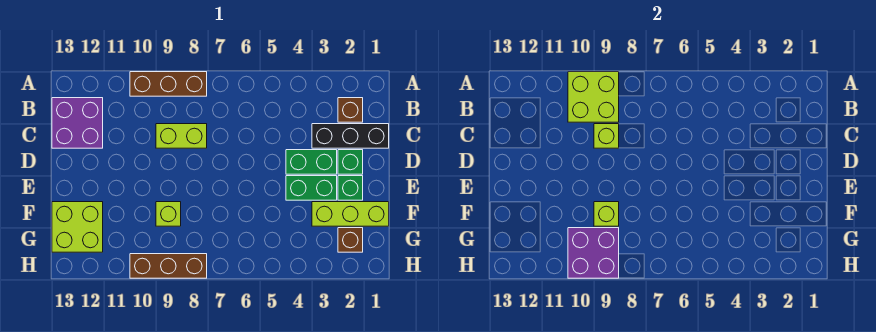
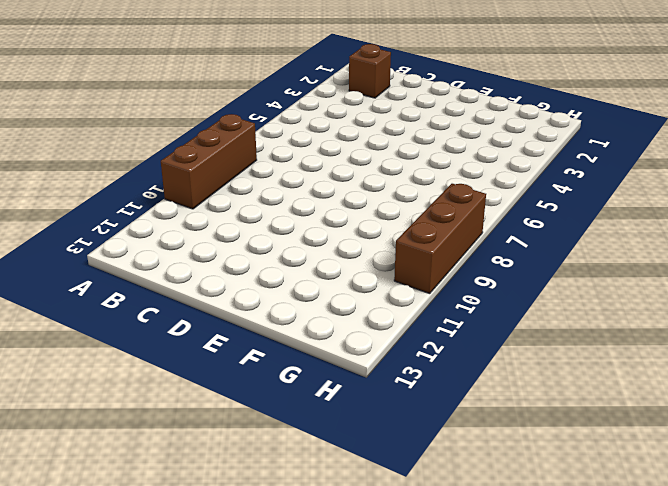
none -> purple 2x2 brick [52,98,103,148]
none -> black 1x3 brick [312,124,389,148]
none -> lime 1x2 brick [156,124,207,148]

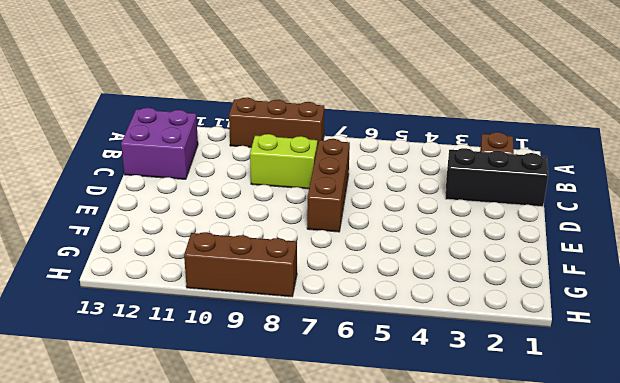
brown 1x3 brick [307,139,350,232] -> none
none -> green 1x1 brick [338,150,363,174]
none -> green 1x2 brick [286,150,337,174]
none -> green 1x1 brick [338,176,363,200]

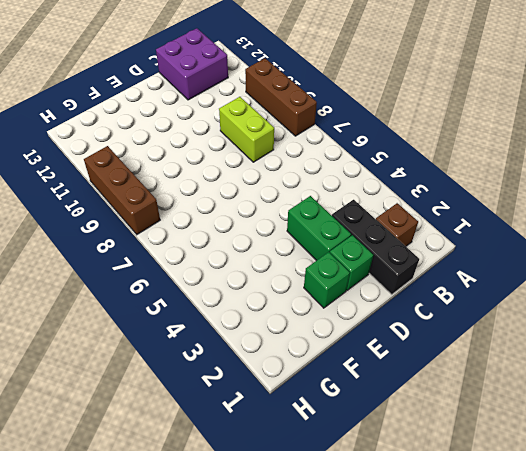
none -> green 1x2 brick [286,176,337,200]
none -> lime 1x3 brick [312,202,389,226]
none -> lime 1x1 brick [156,202,181,226]

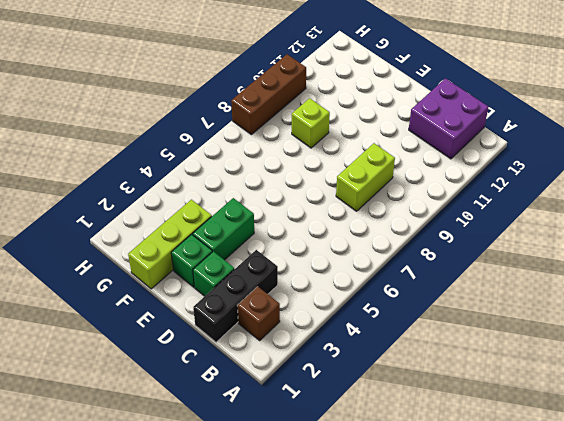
none -> brown 1x3 brick [130,72,207,96]
none -> green 1x2 brick [286,150,337,174]
none -> lime 2x2 brick [52,202,103,252]

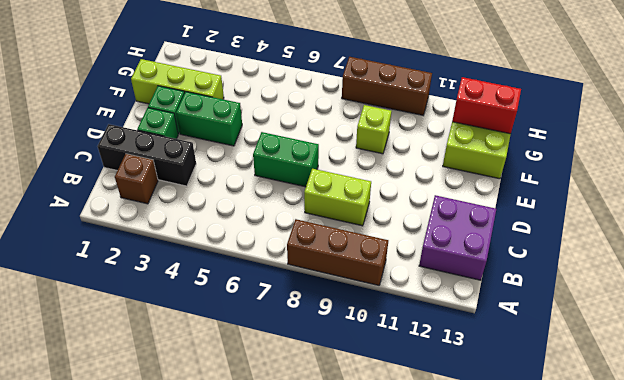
green 1x2 brick [253,132,319,187] -> green 1x2 brick moved to [286,150,337,174]
red 1x2 brick [452,77,521,134] -> none
none -> brown 1x1 brick [338,228,363,252]
none -> lime 2x2 brick [568,72,619,122]
none -> lime 1x1 brick [594,124,619,148]

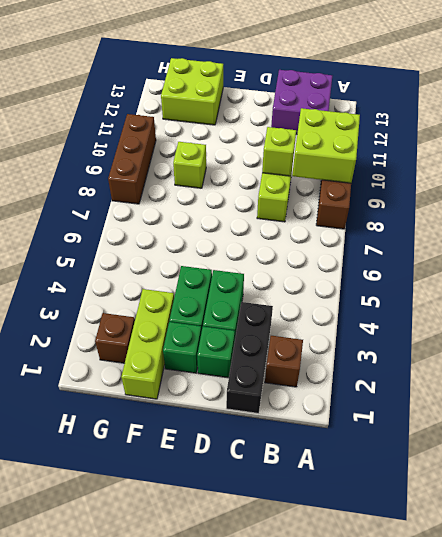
none -> lime 1x1 brick [594,202,619,226]
none -> purple 2x2 brick [568,228,619,278]

